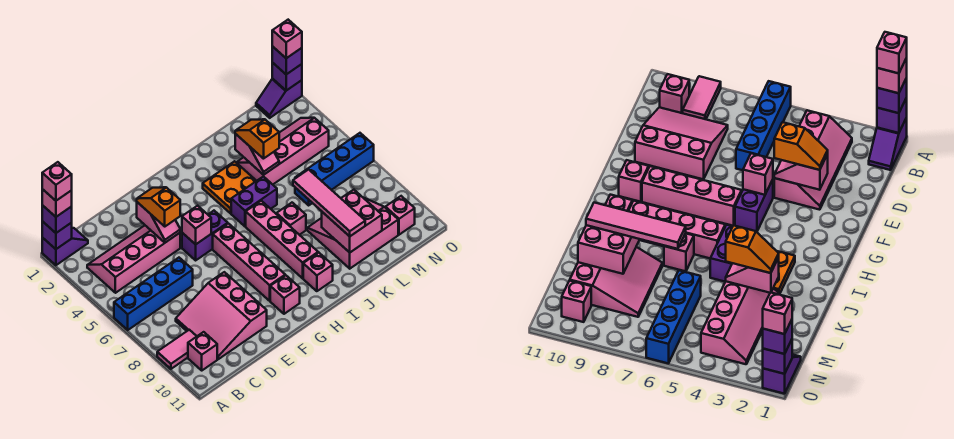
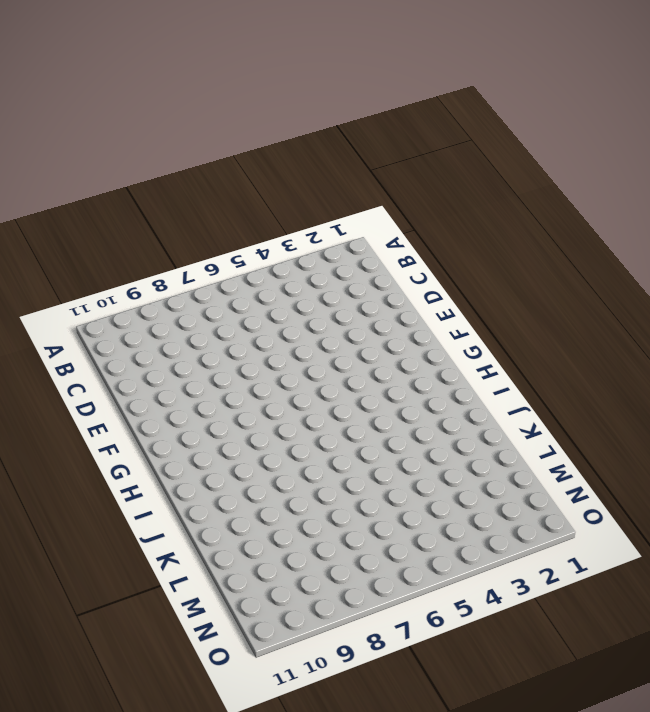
none -> purple 1x2 slope [42,228,88,265]
none -> blue 1x4 brick [114,258,193,330]
none -> pink 1x2 tile [157,330,197,369]
none -> pink 2x4 slope [87,226,180,293]

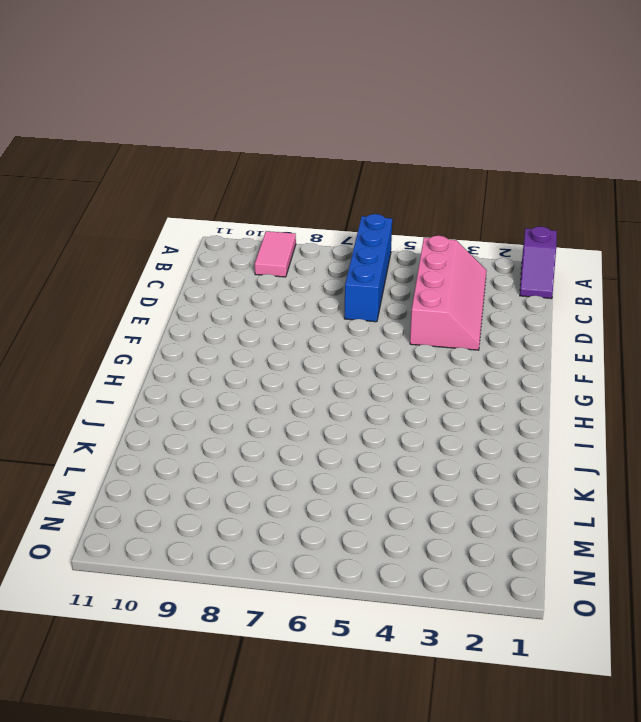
none -> pink 1x1 brick [188,332,217,370]
none -> pink 3x3 slope [176,272,267,359]
none -> purple 1x2 brick [182,211,228,260]
none -> pink 1x4 brick [213,223,285,301]

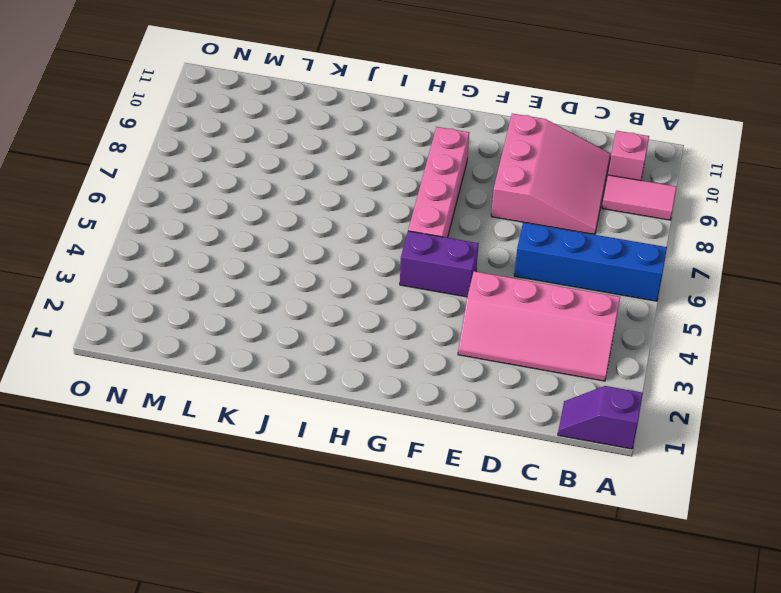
none -> pink 1x1 brick [270,275,300,314]
none -> orange 2x2 plate [203,161,256,213]
none -> purple 1x2 brick [231,176,277,226]
none -> pink 1x4 brick [246,201,318,278]

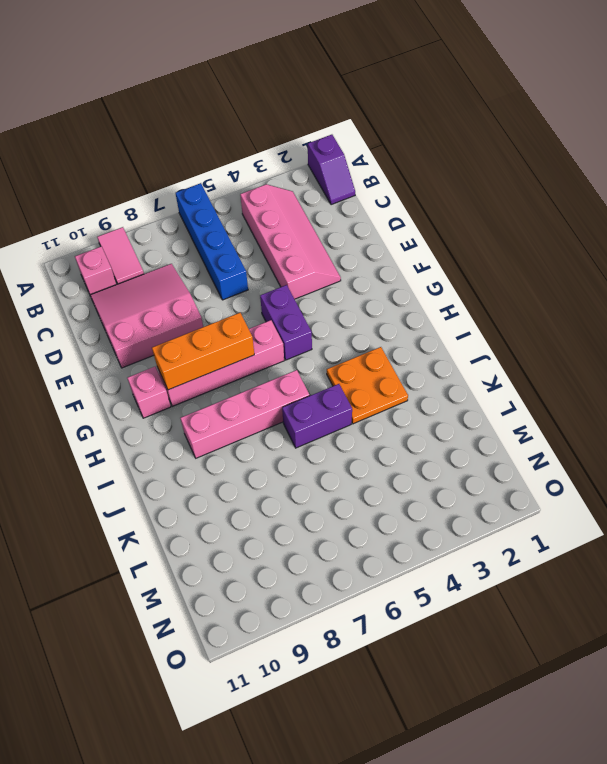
orange 1x3 brick [152,313,254,390] -> none
purple 1x2 brick [282,384,352,448] -> purple 1x2 brick turned to [231,176,277,226]
none -> pink 1x1 brick [303,253,333,291]
none -> pink 1x1 brick [277,203,306,235]
none -> pink 2x4 slope [236,118,329,184]
none -> pink 3x3 slope [307,198,398,269]

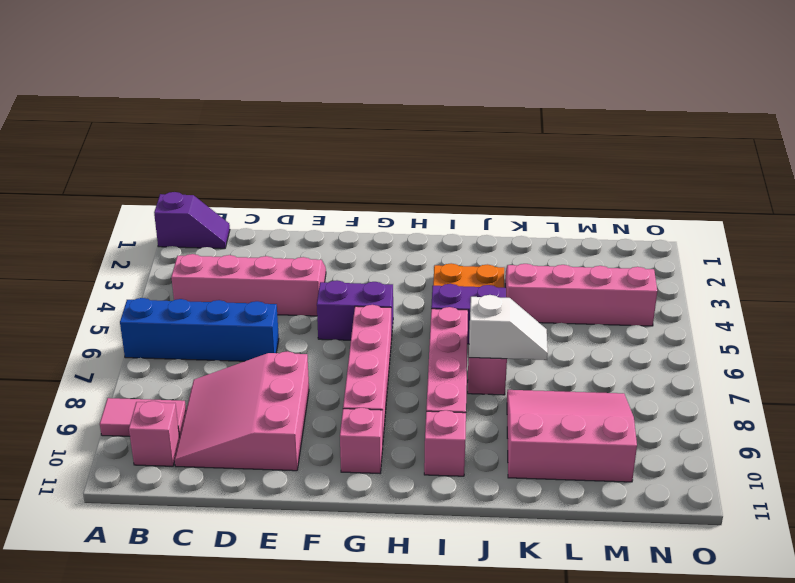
white 1x2 slope [469,295,548,360] -> none
none -> blue 1x4 brick [295,133,374,205]
none -> purple 1x2 slope [256,79,302,118]
none -> pink 1x1 brick [385,196,415,235]
none -> purple 1x1 brick [42,221,72,249]

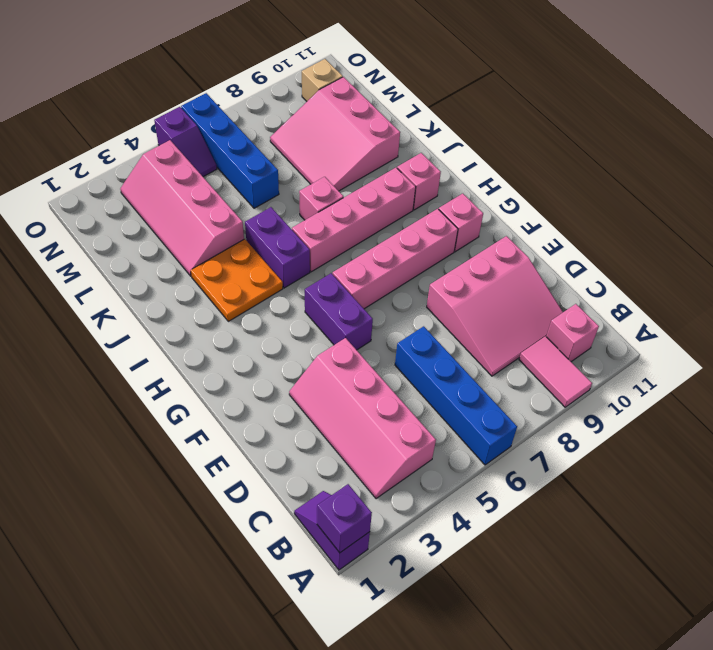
purple 1x2 slope [154,107,217,177] -> purple 1x2 slope moved to [256,79,302,118]
tan 1x1 brick [302,59,343,101] -> pink 1x1 brick [385,196,415,235]
none -> pink 1x2 slope [137,202,180,243]
none -> pink 1x1 brick [182,206,211,244]
none -> pink 1x2 slope [235,134,279,175]
none -> pink 2x2 brick [322,190,382,252]

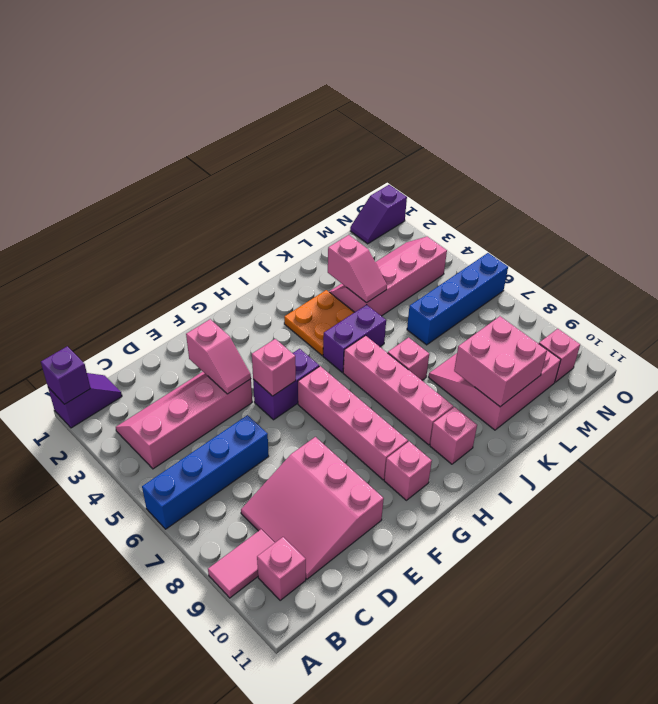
none -> purple 1x1 brick [272,62,302,91]
none -> purple 1x1 brick [42,205,72,233]
none -> orange 1x2 slope [137,187,180,226]
none -> orange 1x2 slope [235,119,279,159]

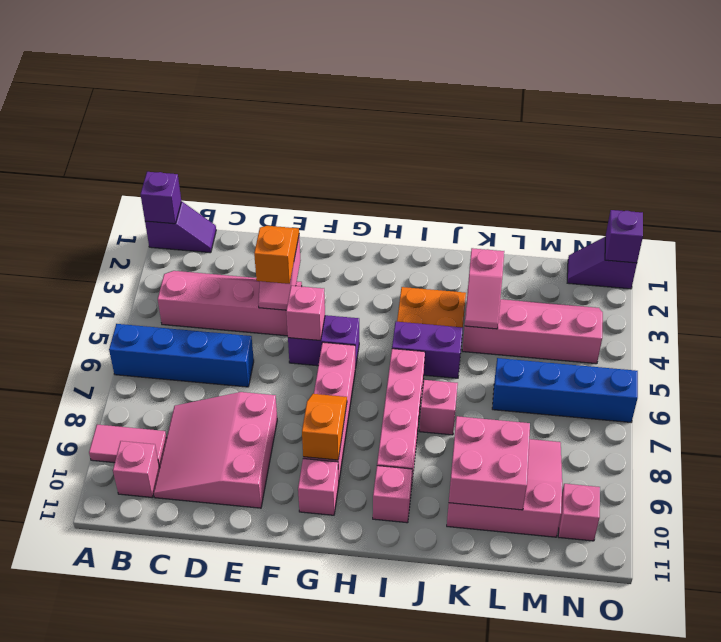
orange 1x2 slope [302,394,347,460] -> orange 1x2 slope moved to [235,119,279,159]
none -> purple 1x1 brick [42,205,72,233]
none -> pink 1x4 tile [293,170,365,236]
none -> purple 1x1 brick [272,47,302,74]
none -> pink 1x1 brick [42,189,72,217]

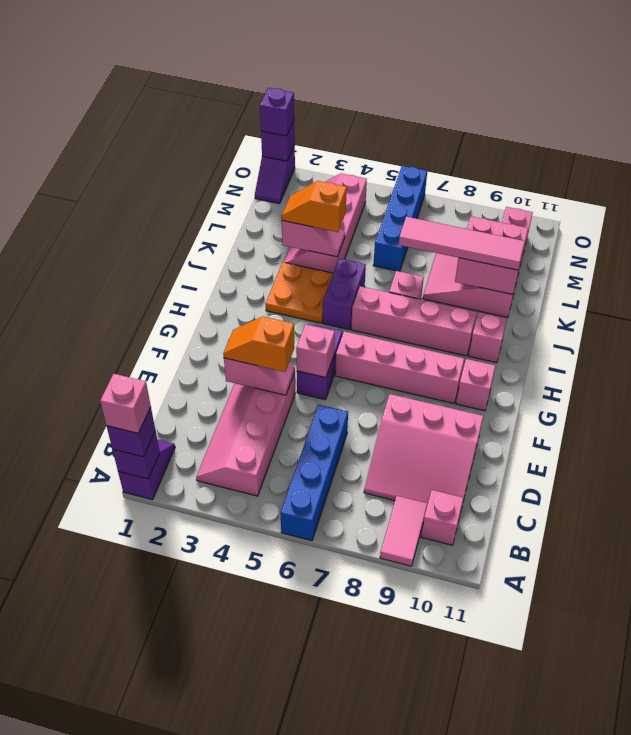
none -> pink 1x1 brick [272,20,302,58]
none -> pink 1x1 brick [42,162,72,201]

